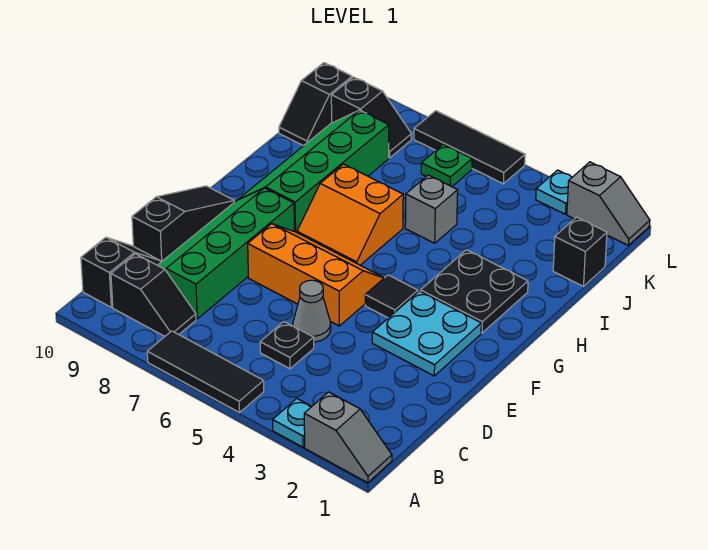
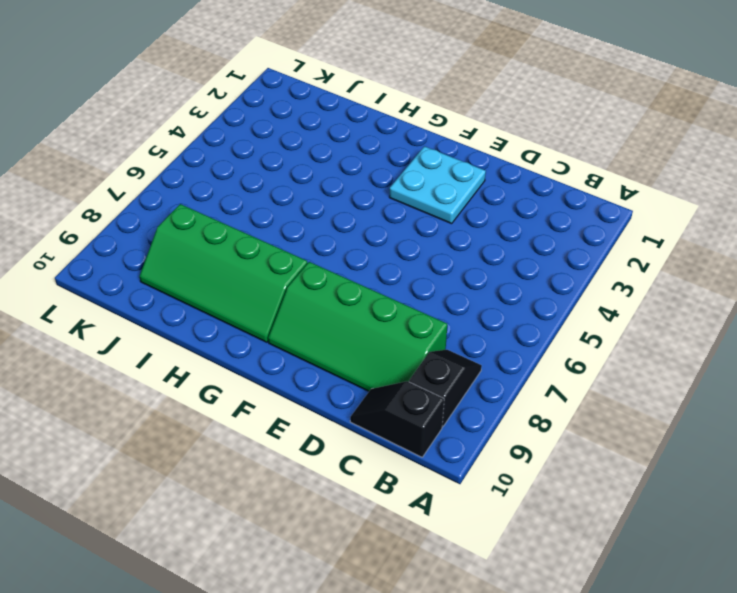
none -> grey 1x2 slope [304,392,392,483]
none -> cyan 1x1 plate [273,399,312,447]
none -> black 1x3 tile [147,331,264,413]

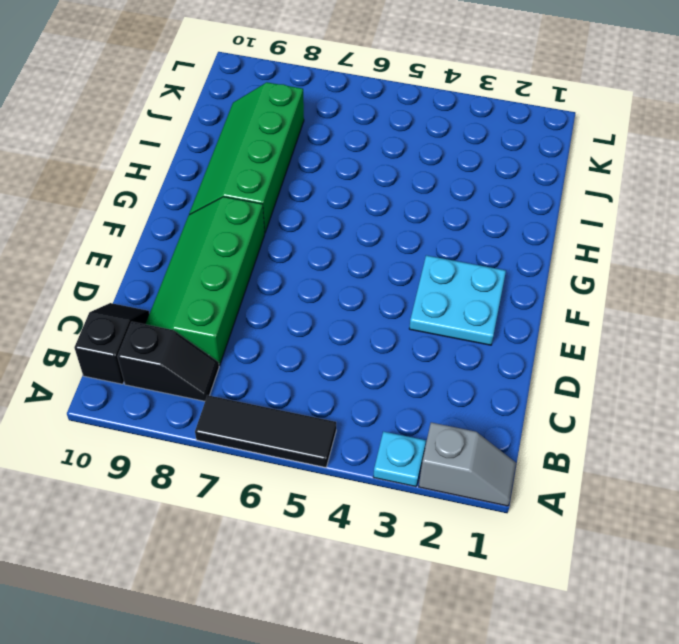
none -> black 1x1 plate [260,322,314,369]
none -> grey 1x1 cone [293,280,331,342]
none -> black 1x3 slope [132,186,234,262]

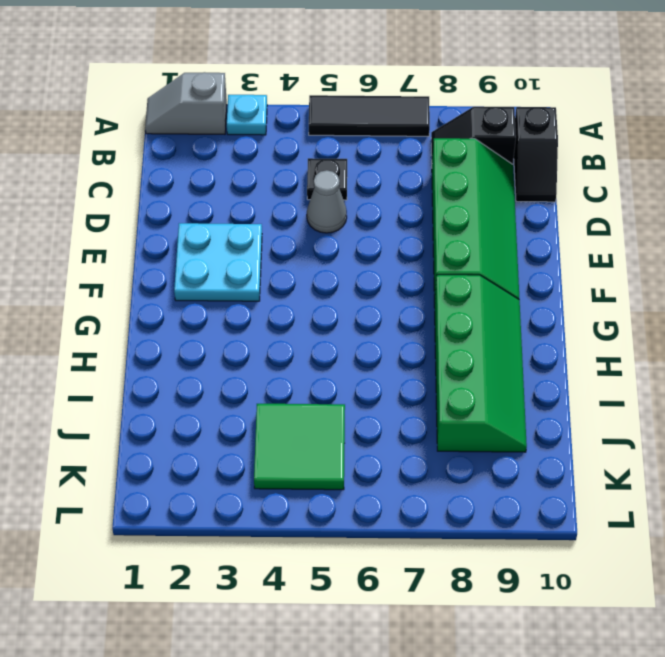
green 2x2 tile [254,404,345,490] -> none
none -> black 1x3 slope [132,186,234,262]
none -> orange 2x3 slope [248,224,384,326]
none -> black 1x1 tile [365,275,418,318]

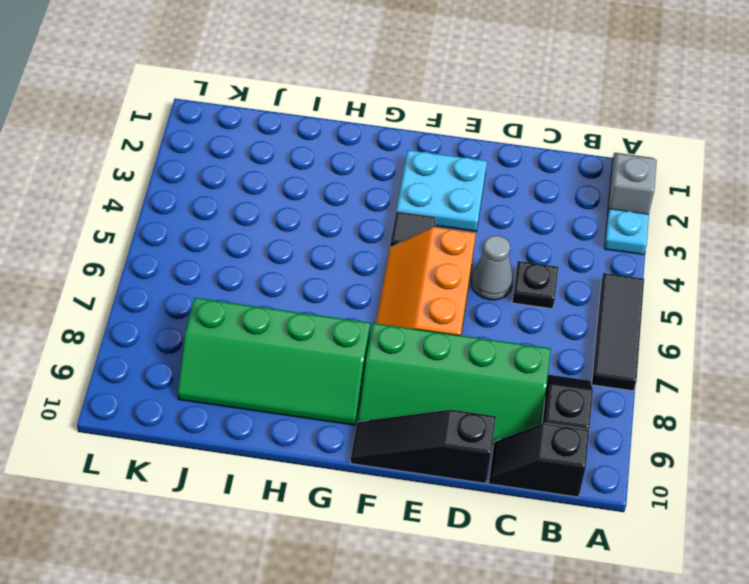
none -> black 2x2 plate [421,250,528,333]
none -> orange 2x2 slope [297,164,403,265]
none -> grey 1x1 brick [405,175,458,243]

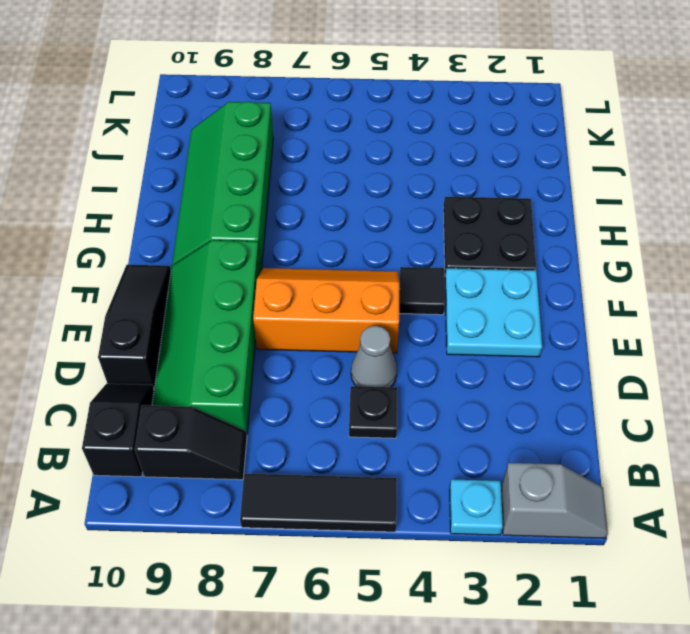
none -> orange 2x2 slope [297,164,403,265]
none -> grey 1x1 brick [405,175,458,243]
none -> black 1x1 brick [553,217,607,286]

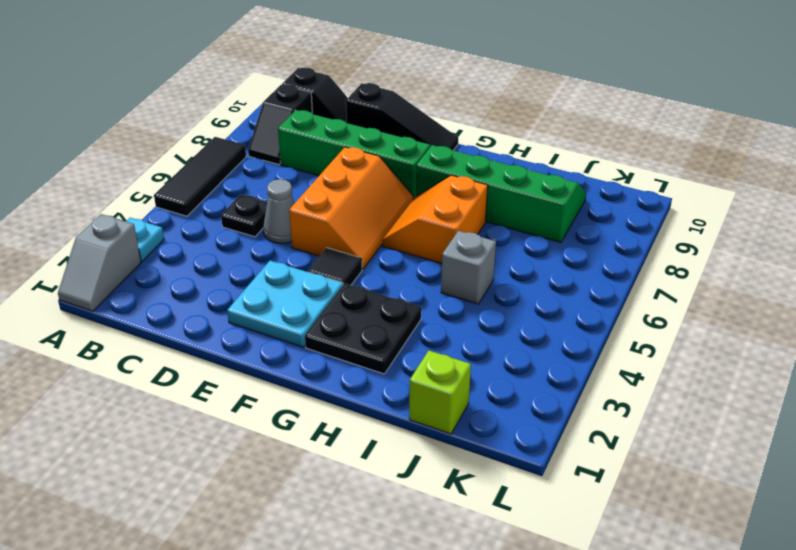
lime 1x1 brick [409,351,471,434] -> black 1x1 brick [553,217,607,286]
none -> black 1x2 slope [279,63,352,146]
none -> green 1x1 plate [421,144,472,187]
none -> black 1x2 slope [331,77,411,158]

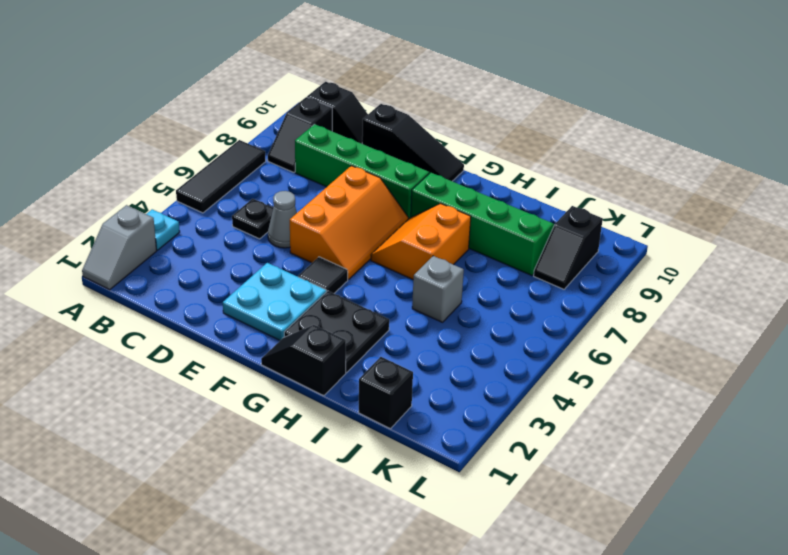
black 1x2 slope [261,325,346,396] -> black 1x2 slope moved to [279,63,352,146]
none -> green 1x1 plate [421,144,472,187]
none -> grey 1x2 slope [567,162,650,245]
none -> cyan 1x1 plate [536,170,572,214]

